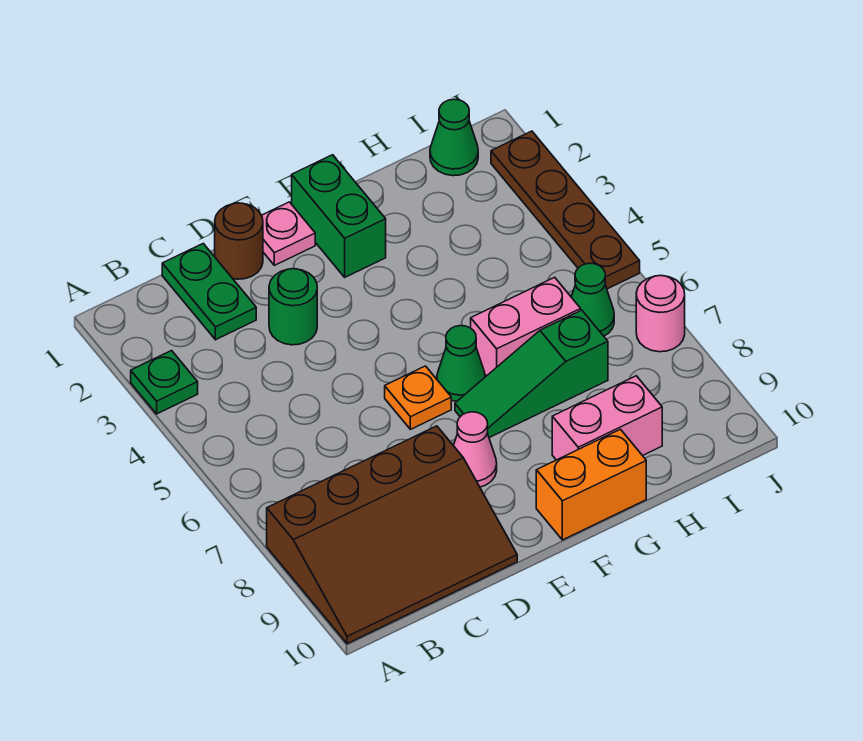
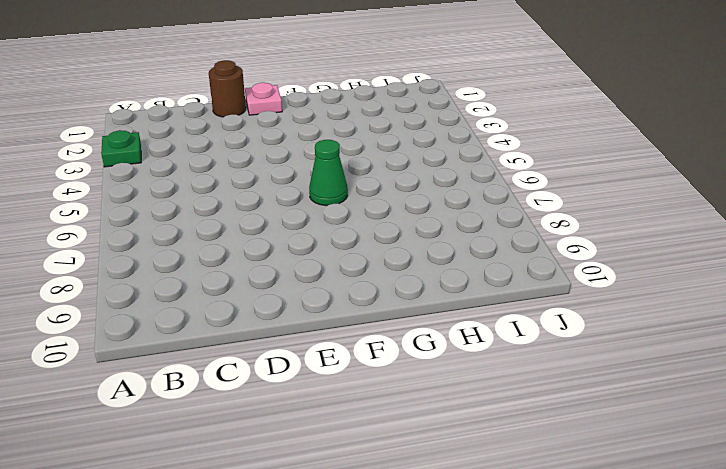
none -> brown 3x4 slope [267,426,517,644]
none -> green 1x2 plate [162,244,256,340]
none -> green 1x1 round brick [269,269,317,345]

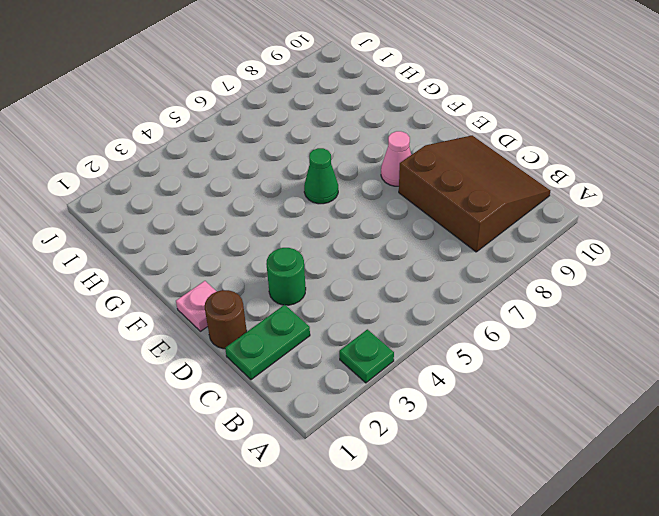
brown 3x3 slope [399,135,550,252] -> brown 3x4 slope [267,426,517,644]
none -> orange 1x1 plate [385,366,451,429]
none -> green 1x2 brick [292,155,386,277]
none -> green 1x3 slope [455,310,608,438]

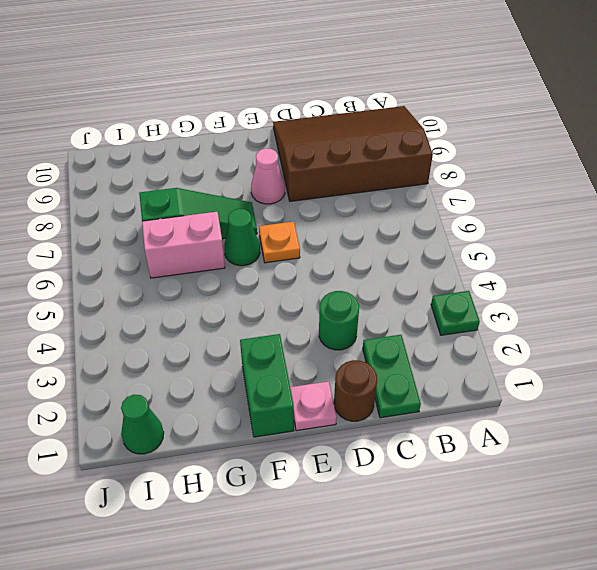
none -> orange 1x2 brick [536,429,646,540]
none -> pink 1x2 brick [552,376,662,460]
none -> green 1x1 cone [571,263,614,336]

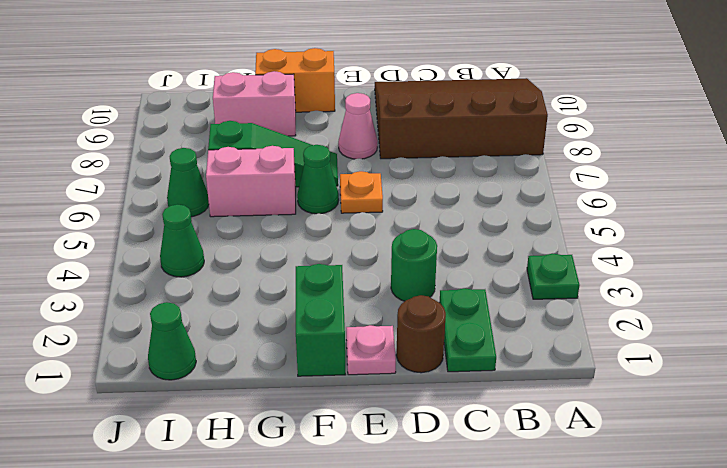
green 1x1 cone [160,205,204,277] -> none
none -> brown 1x4 plate [491,131,640,289]
none -> pink 1x1 round brick [636,276,685,352]

